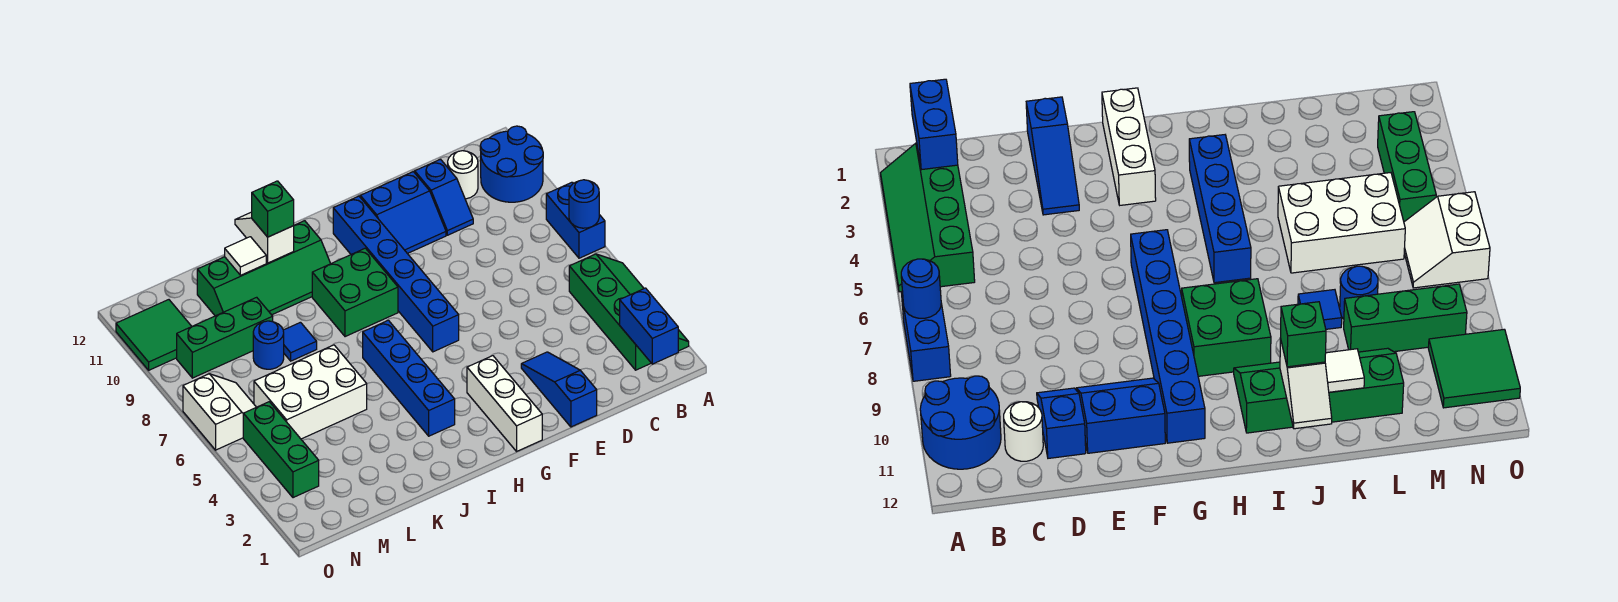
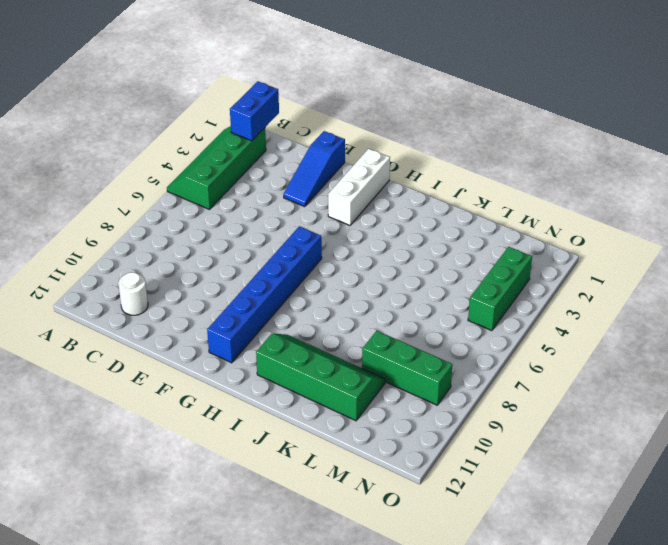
none -> blue 1x2 brick [546,182,605,258]
none -> blue 2x2 round brick [480,126,543,202]
none -> blue 1x2 slope [415,159,473,235]

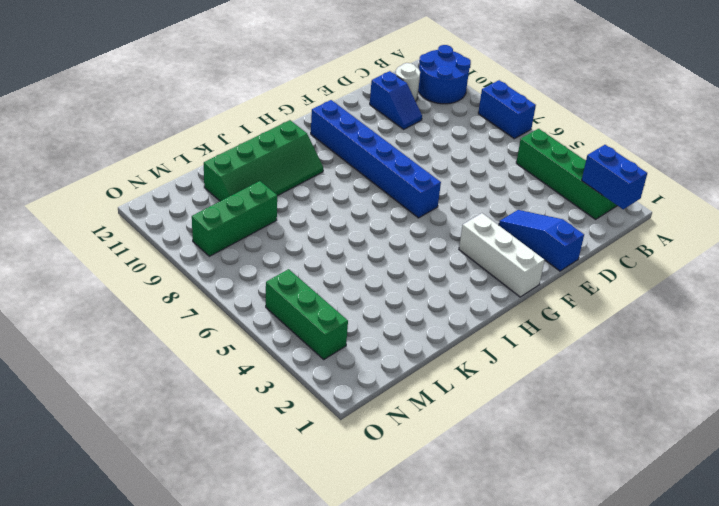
none -> blue 2x2 slope [360,172,446,254]
none -> green 2x2 brick [312,248,398,337]
none -> blue 1x4 brick [363,320,455,436]

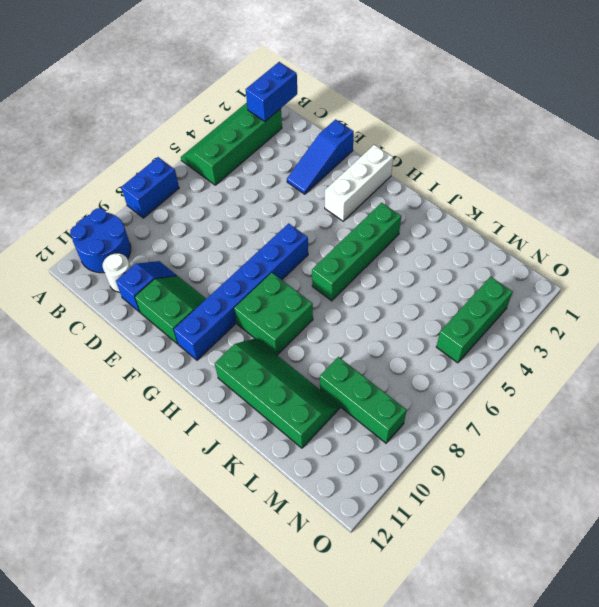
green 2x2 slope [135,276,206,344] -> blue 2x2 slope [360,172,446,254]
green 1x4 brick [312,203,401,301] -> blue 1x4 brick [363,320,455,436]
none -> white 2x3 brick [254,345,367,439]
none -> blue 1x1 tile [283,322,317,361]
none -> blue 1x1 round brick [253,321,284,369]

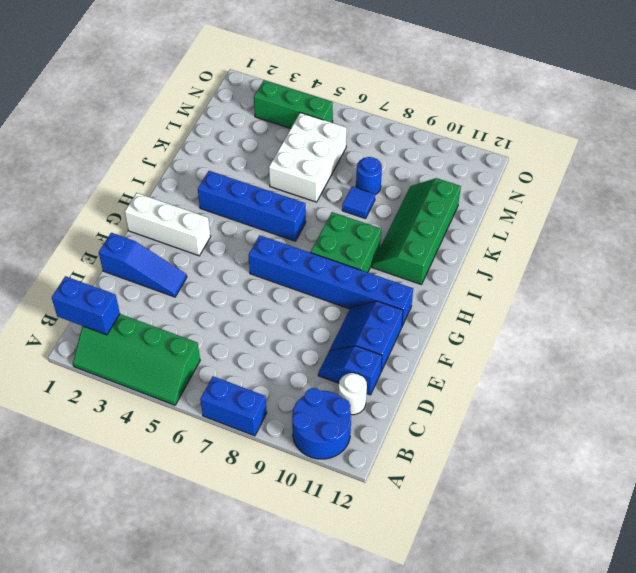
none -> green 1x3 brick [177,297,273,378]
none -> white 2x2 slope [183,374,256,450]
none -> green 2x2 tile [116,300,192,370]

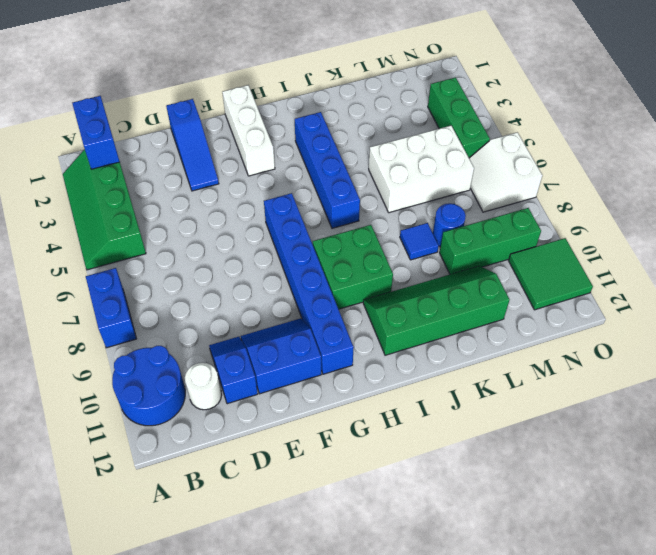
none -> blue 1x1 round brick [569,180,599,228]
none -> white 1x2 slope [235,212,294,263]
none -> white 1x1 tile [225,237,266,275]

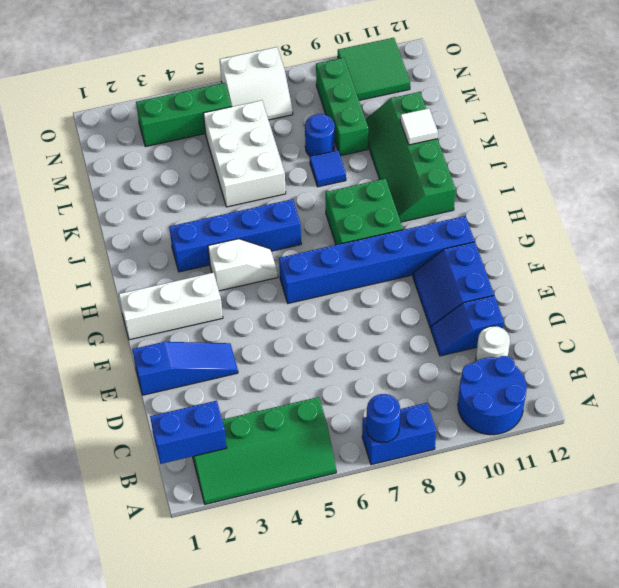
white 1x2 slope [208,239,278,291] -> white 1x2 slope moved to [235,212,294,263]
none -> green 1x1 brick [252,181,294,237]

